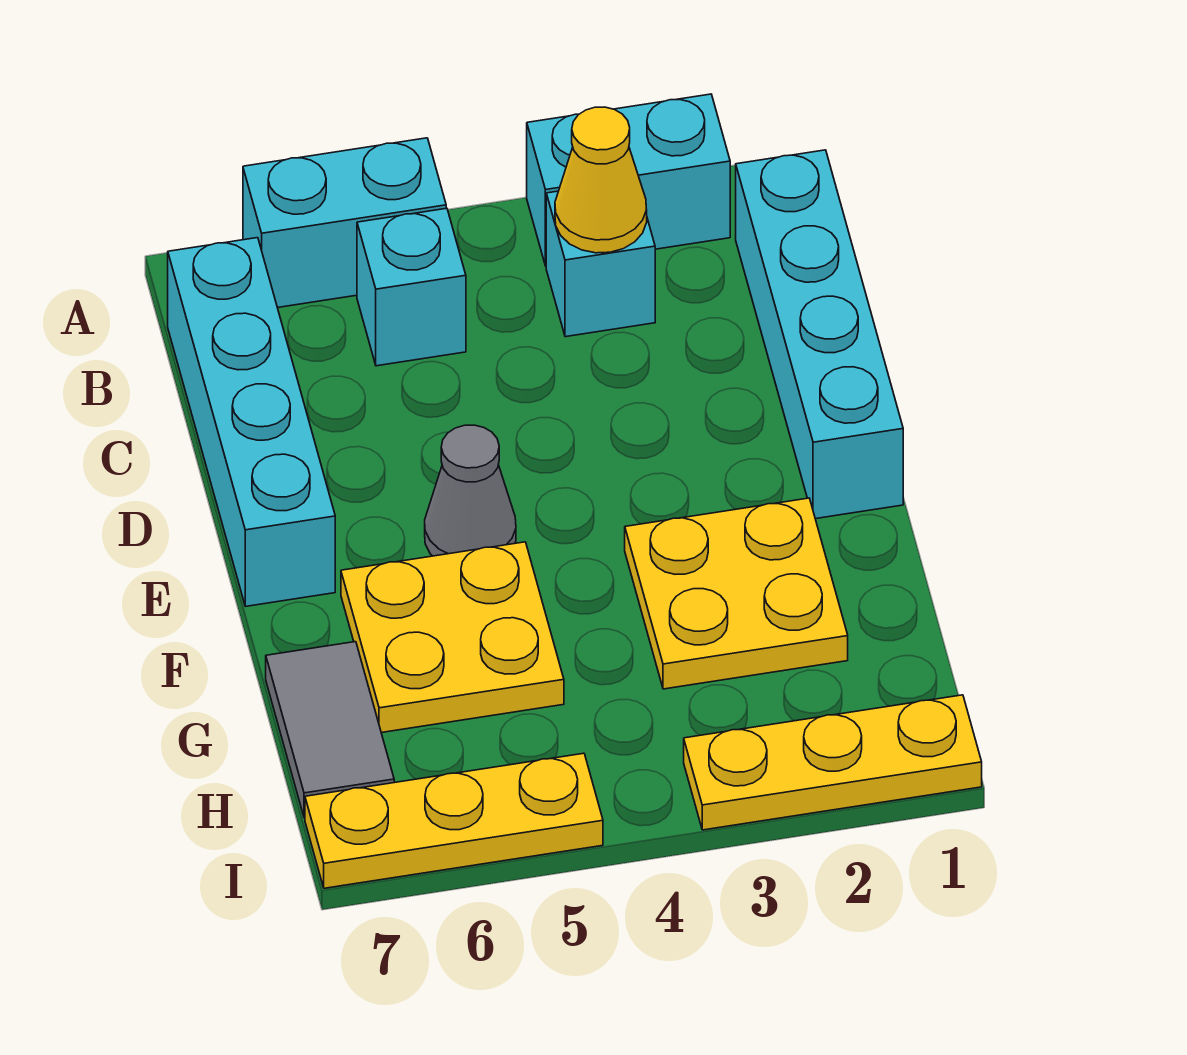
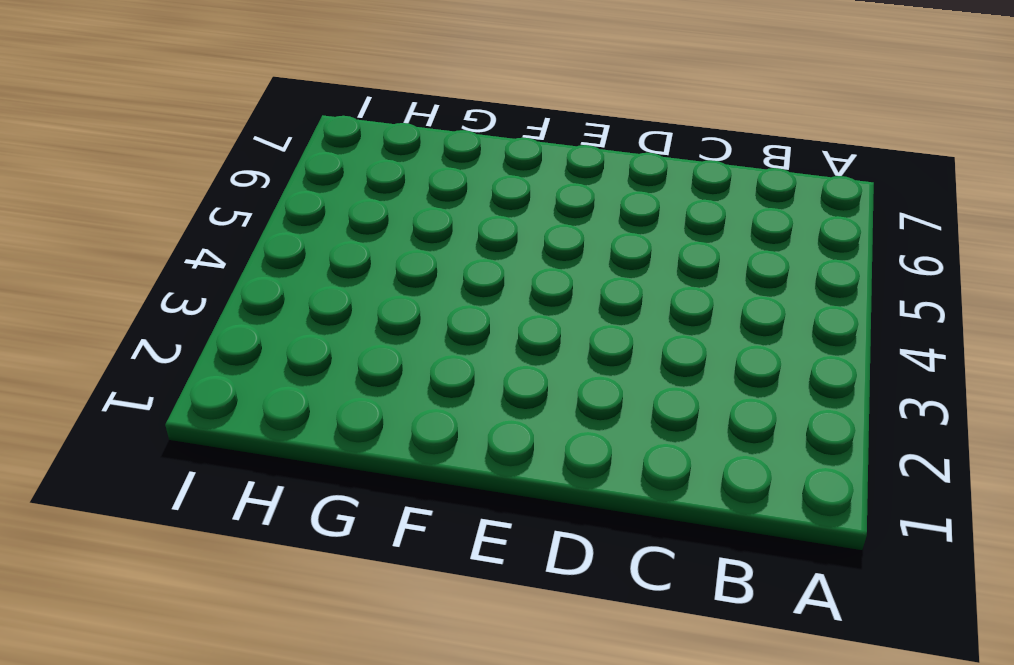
none -> cyan 1x2 brick [527,94,730,266]
none -> cyan 1x2 brick [243,138,446,308]
none -> cyan 1x4 brick [736,150,903,519]

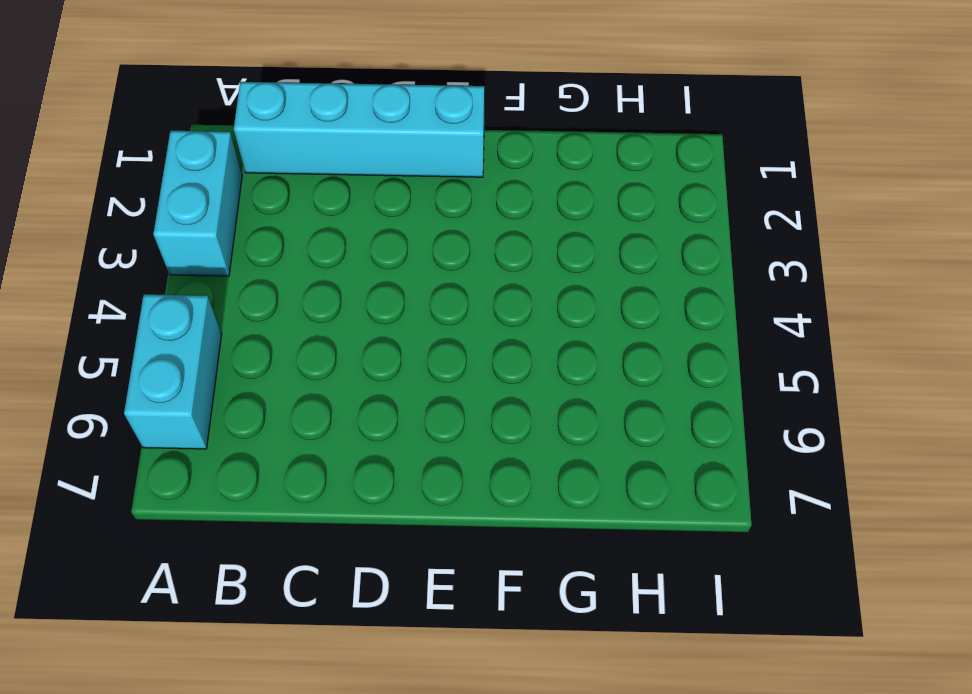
none -> cyan 1x1 brick [546,191,655,337]
none -> cyan 1x1 brick [357,208,466,366]
none -> cyan 1x4 brick [168,238,335,606]

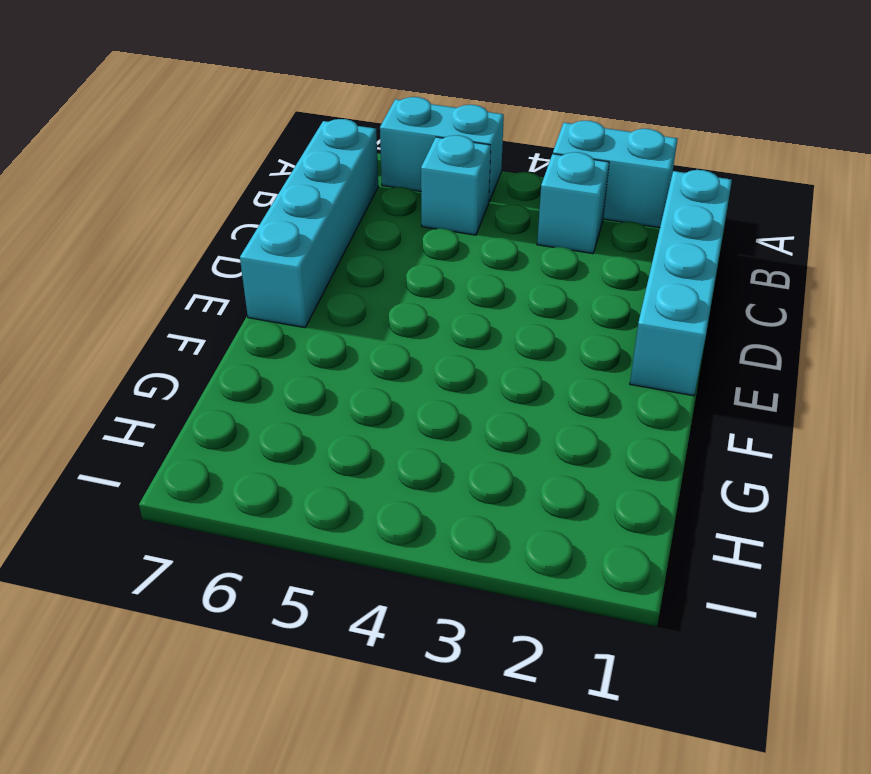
none -> grey 1x1 cone [425,425,516,556]
none -> yellow 2x2 plate [625,498,848,689]
none -> yellow 2x2 plate [341,542,564,733]

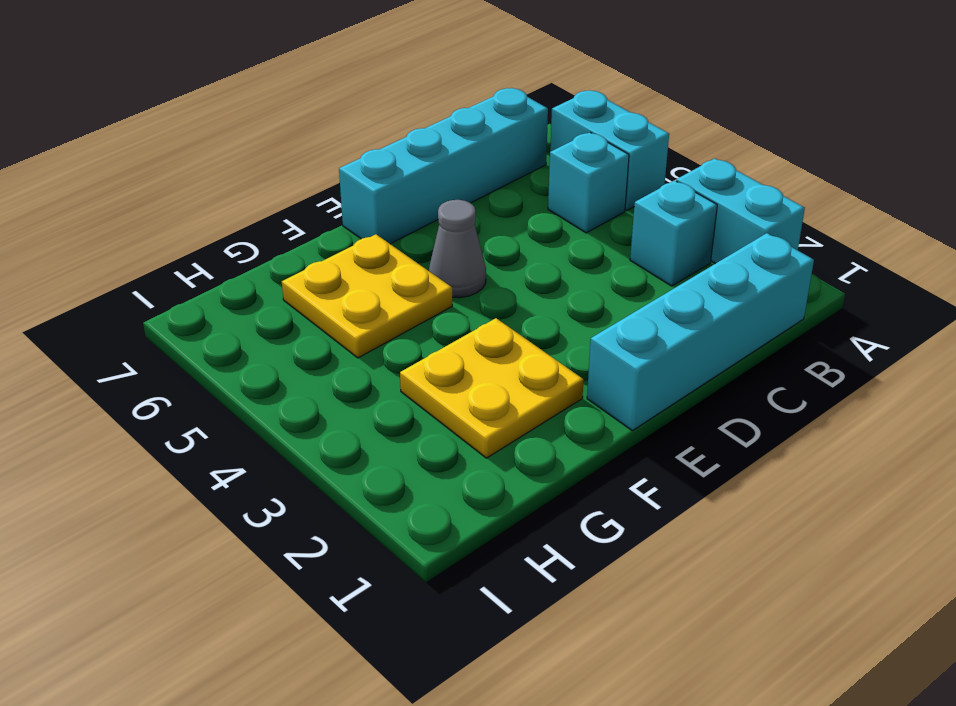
none -> grey 1x2 tile [266,642,394,818]
none -> yellow 1x3 plate [684,695,982,830]
none -> yellow 1x3 plate [305,753,603,888]

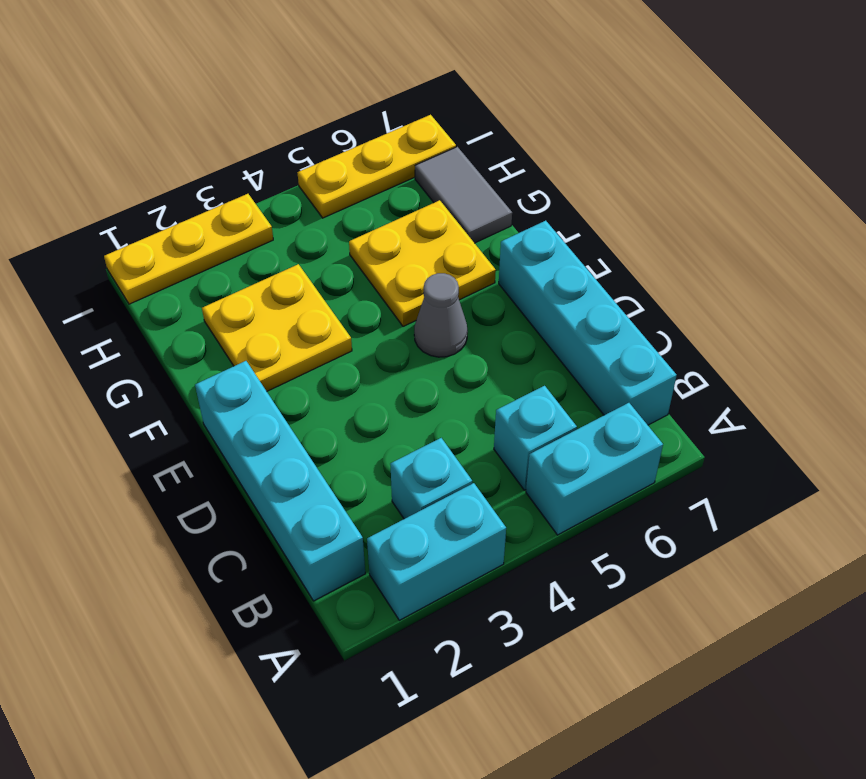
none -> yellow 1x1 cone [555,107,647,253]

